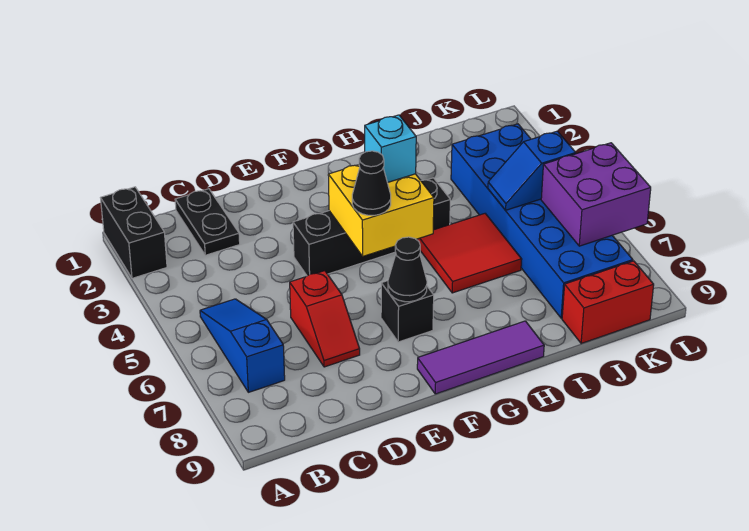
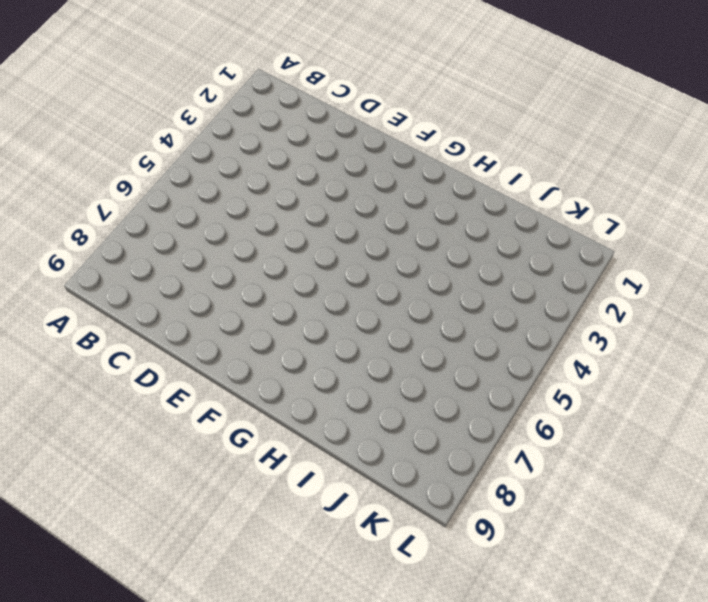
none -> black 1x2 brick [101,187,167,278]
none -> blue 1x3 slope [200,299,285,392]
none -> black 1x2 plate [175,189,240,255]

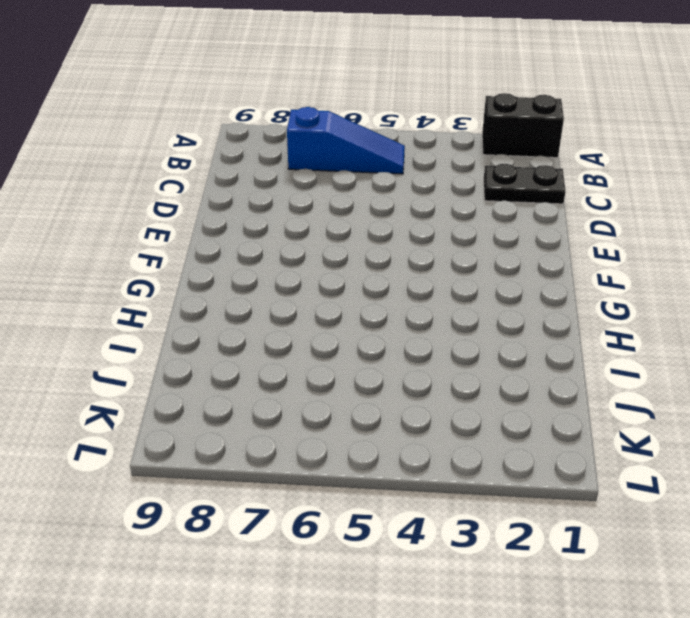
none -> red 1x2 slope [290,271,360,367]
none -> black 1x4 brick [293,178,450,276]
none -> black 1x1 brick [381,281,434,342]

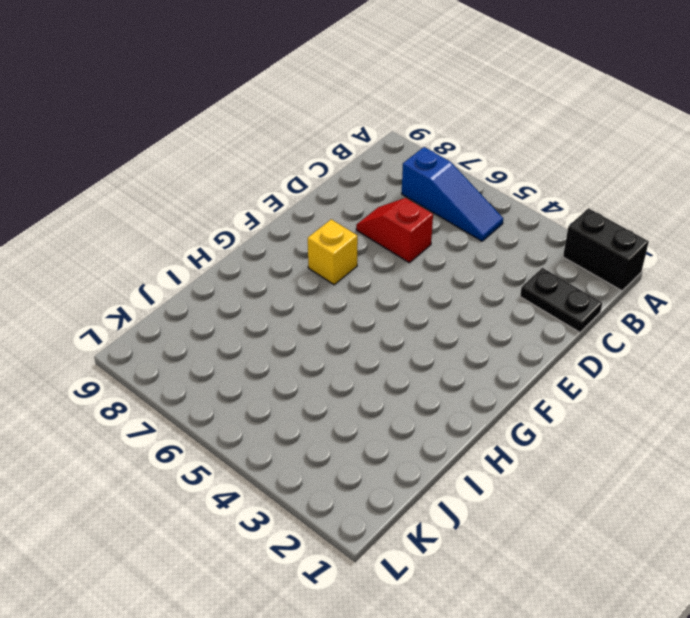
yellow 1x1 brick [308,219,358,285] -> black 1x1 brick [381,281,434,342]
none -> black 1x4 brick [293,178,450,276]
none -> purple 1x3 tile [417,321,544,394]
none -> red 2x2 tile [417,214,522,293]

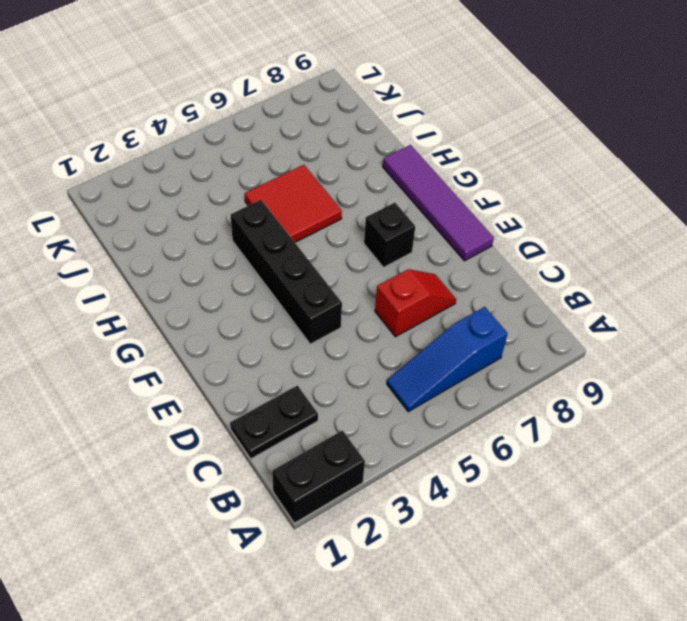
purple 1x4 tile [383,145,494,261] -> purple 1x3 tile [417,321,544,394]
none -> blue 2x6 brick [451,124,633,318]
none -> red 1x2 brick [562,261,654,344]
none -> yellow 2x2 brick [328,165,434,256]

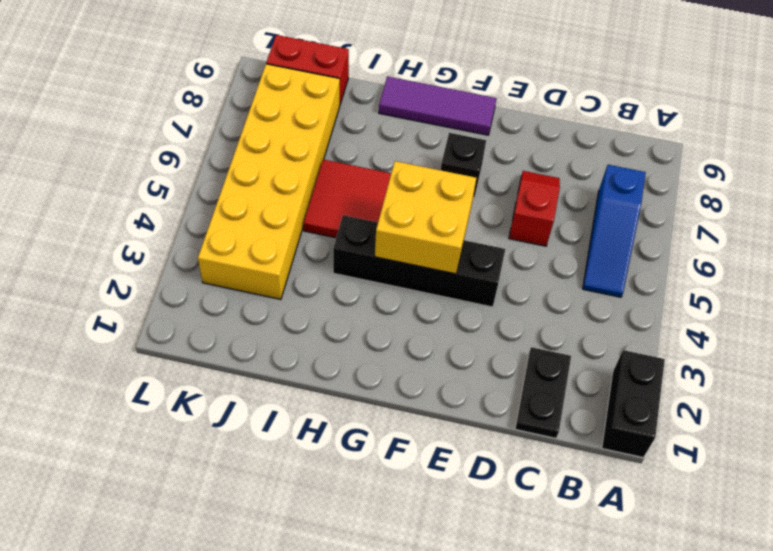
yellow 2x6 brick [198,64,340,299] -> blue 2x6 brick [451,124,633,318]
none -> black 1x1 cone [388,237,427,302]
none -> blue 1x2 slope [488,131,576,210]
none -> purple 2x2 brick [541,143,651,246]

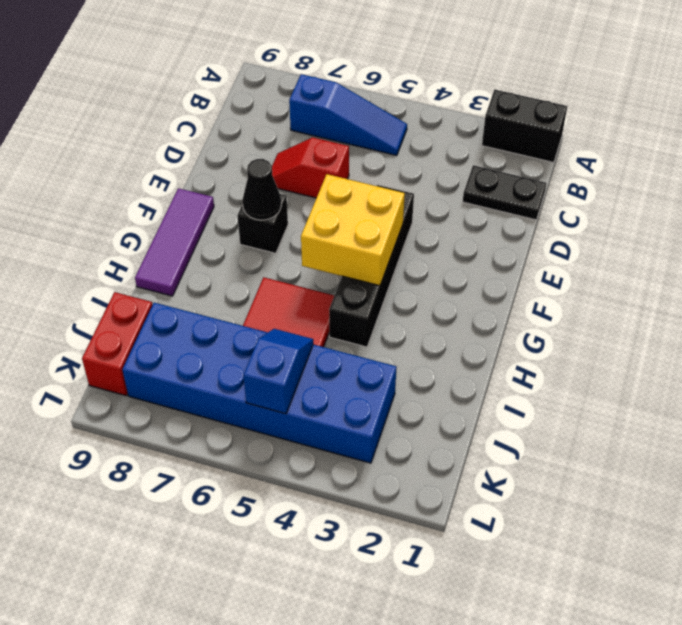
none -> purple 2x2 brick [541,143,651,246]
none -> black 1x1 cone [352,151,391,215]
none -> cyan 1x1 brick [365,115,416,183]

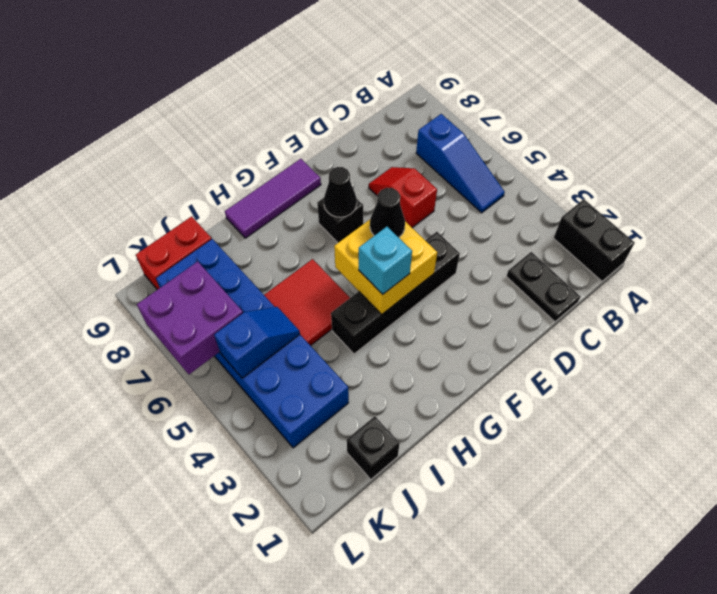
black 1x1 brick [347,416,400,479] -> none

